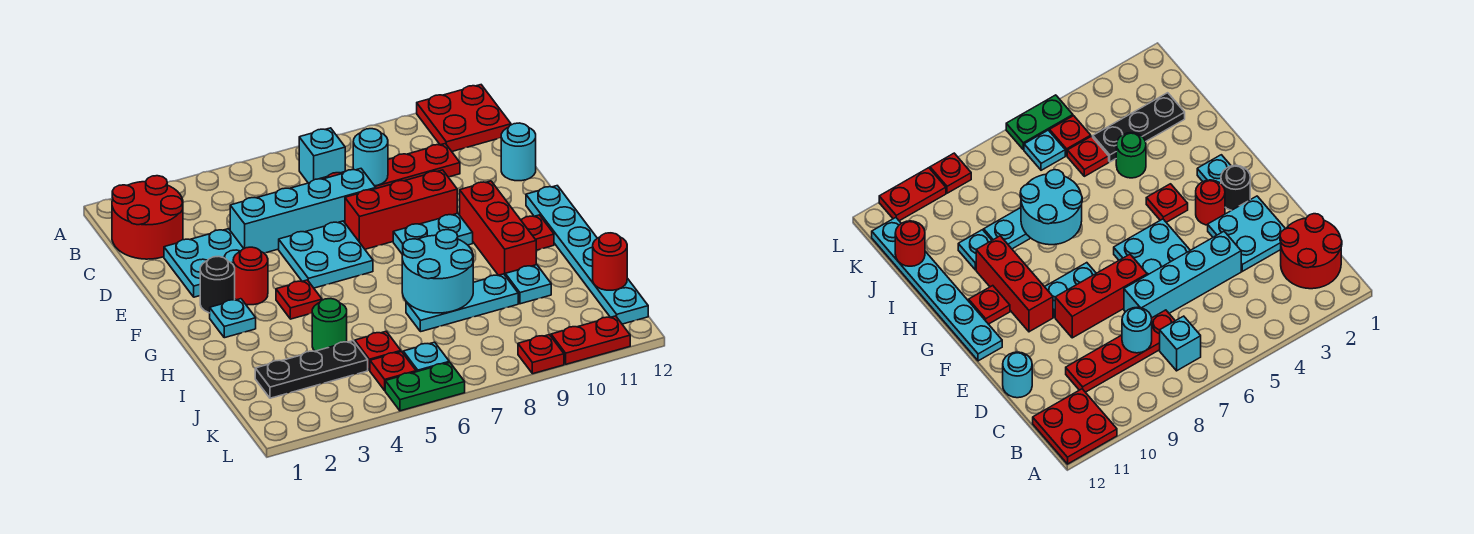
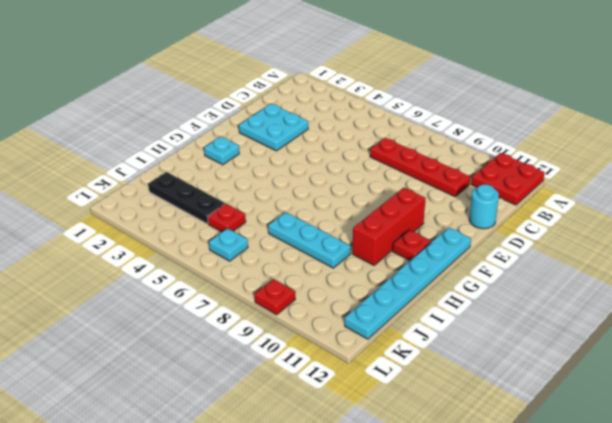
none -> red 2x2 round brick [112,176,183,259]
none -> cyan 1x1 brick [299,128,345,183]
none -> cyan 1x4 brick [230,169,376,253]
none -> cyan 2x2 plate [279,221,373,288]

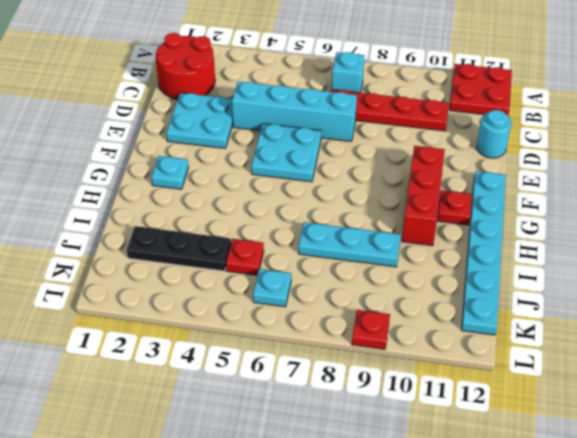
none -> red 1x3 brick [345,170,457,249]
none -> black 1x1 round brick [200,256,235,313]
none -> red 1x1 round brick [233,247,268,305]
none -> cyan 1x2 plate [393,213,473,255]

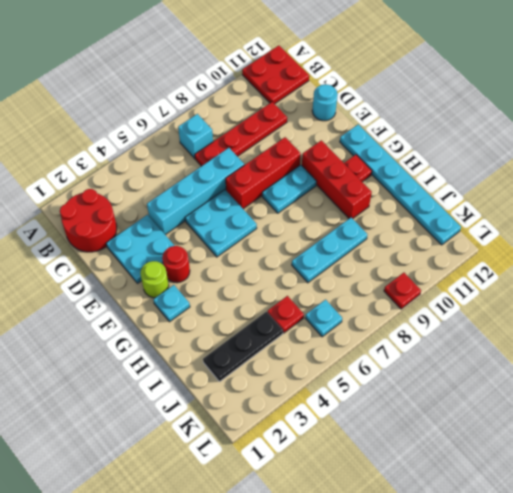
lime 1x1 round brick [140,261,169,298] -> black 1x1 round brick [200,256,235,313]
none -> red 1x1 plate [276,280,322,319]
none -> green 1x1 round brick [312,299,347,351]
none -> cyan 1x1 plate [505,265,551,304]
none -> red 1x1 plate [370,352,416,390]

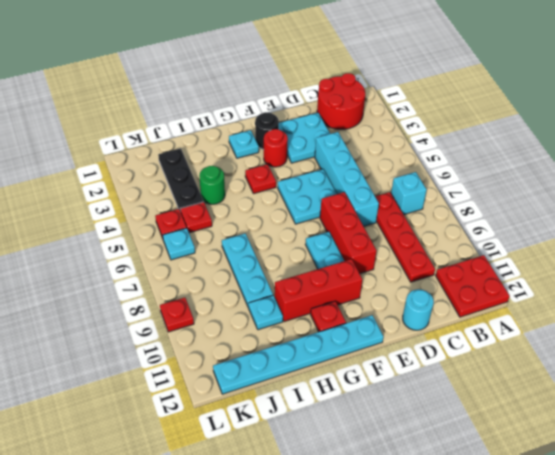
none -> green 1x2 plate [385,362,465,411]
none -> red 1x2 plate [551,316,630,364]
none -> cyan 1x1 round brick [353,129,388,186]
none -> cyan 2x2 round brick [402,230,473,313]

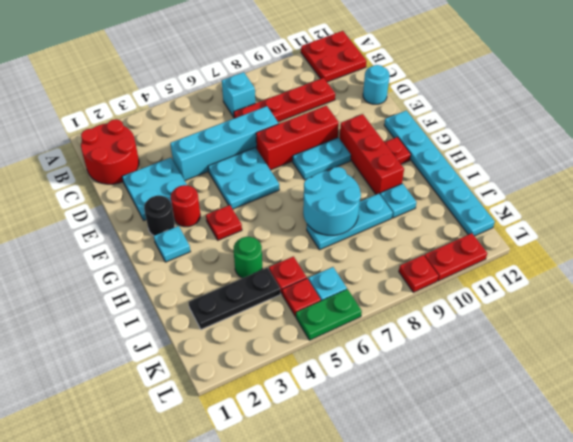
none -> cyan 1x1 round brick [353,129,388,186]
none -> red 1x1 round brick [593,233,627,290]

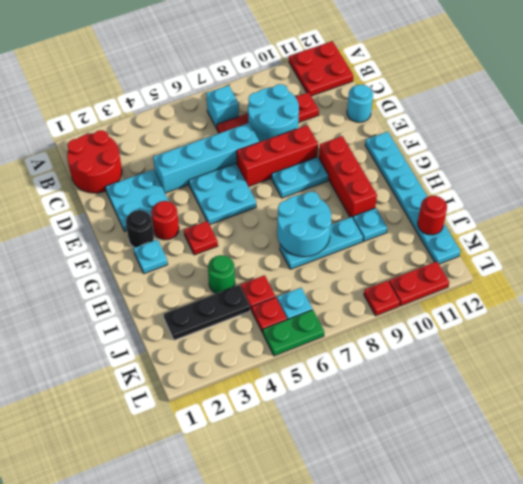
cyan 2x2 round brick [248,84,299,142] -> cyan 1x1 round brick [353,129,388,186]
none -> red 1x1 plate [521,215,554,250]

